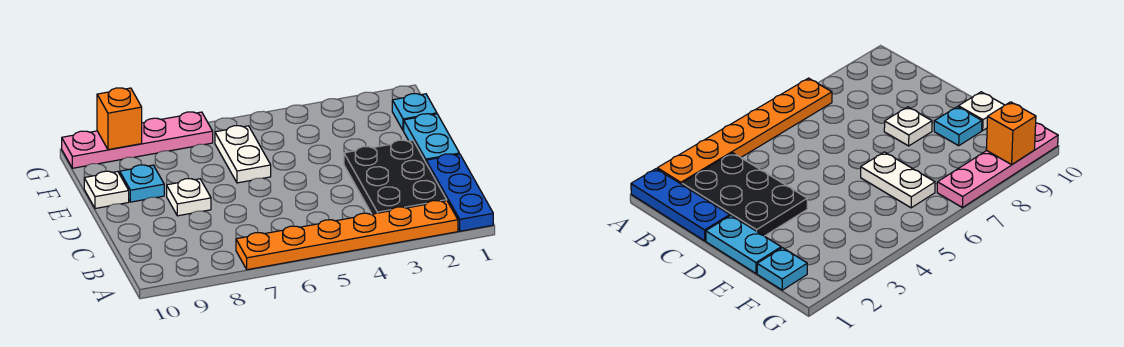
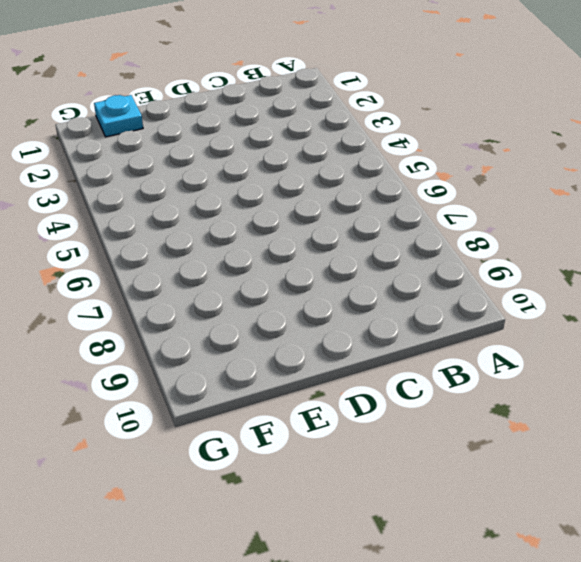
none -> blue 1x3 plate [426,154,493,231]
none -> orange 1x6 plate [236,201,458,270]

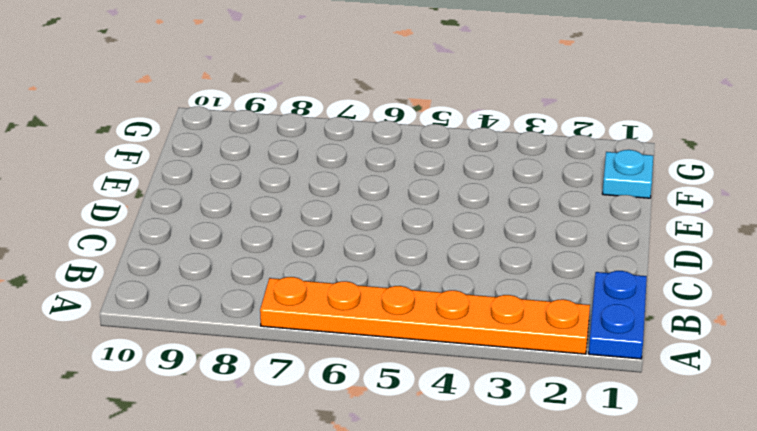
blue 1x2 plate [589,271,647,359] -> blue 1x3 plate [426,154,493,231]
none -> black 2x3 plate [344,140,447,214]
none -> cyan 1x2 plate [404,114,459,162]

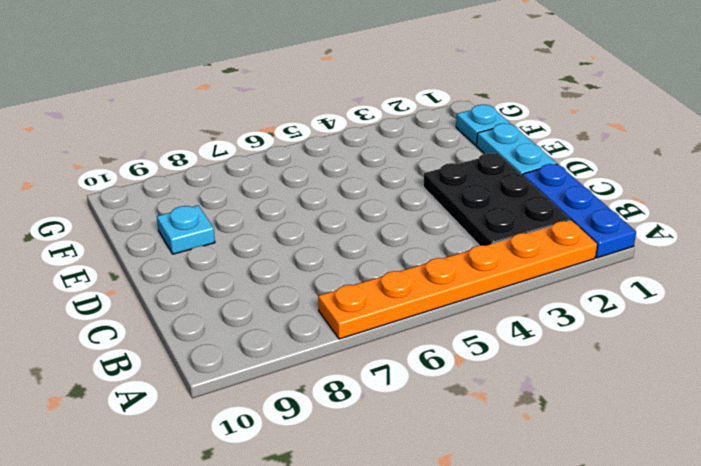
none -> white 1x1 plate [167,179,211,216]
none -> white 1x2 plate [215,126,271,183]

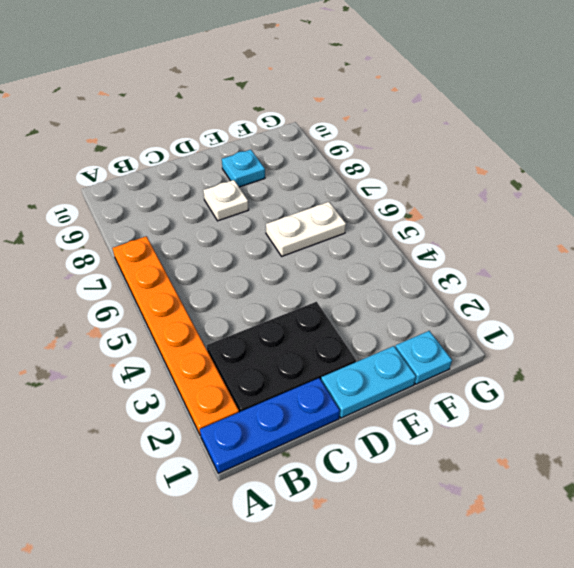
none -> white 1x1 plate [84,171,129,209]
none -> pink 1x4 plate [62,112,213,168]

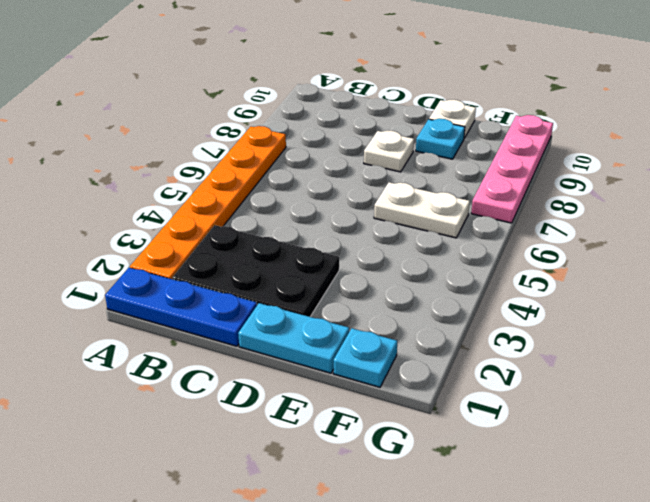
none -> orange 1x1 brick [97,88,142,150]

